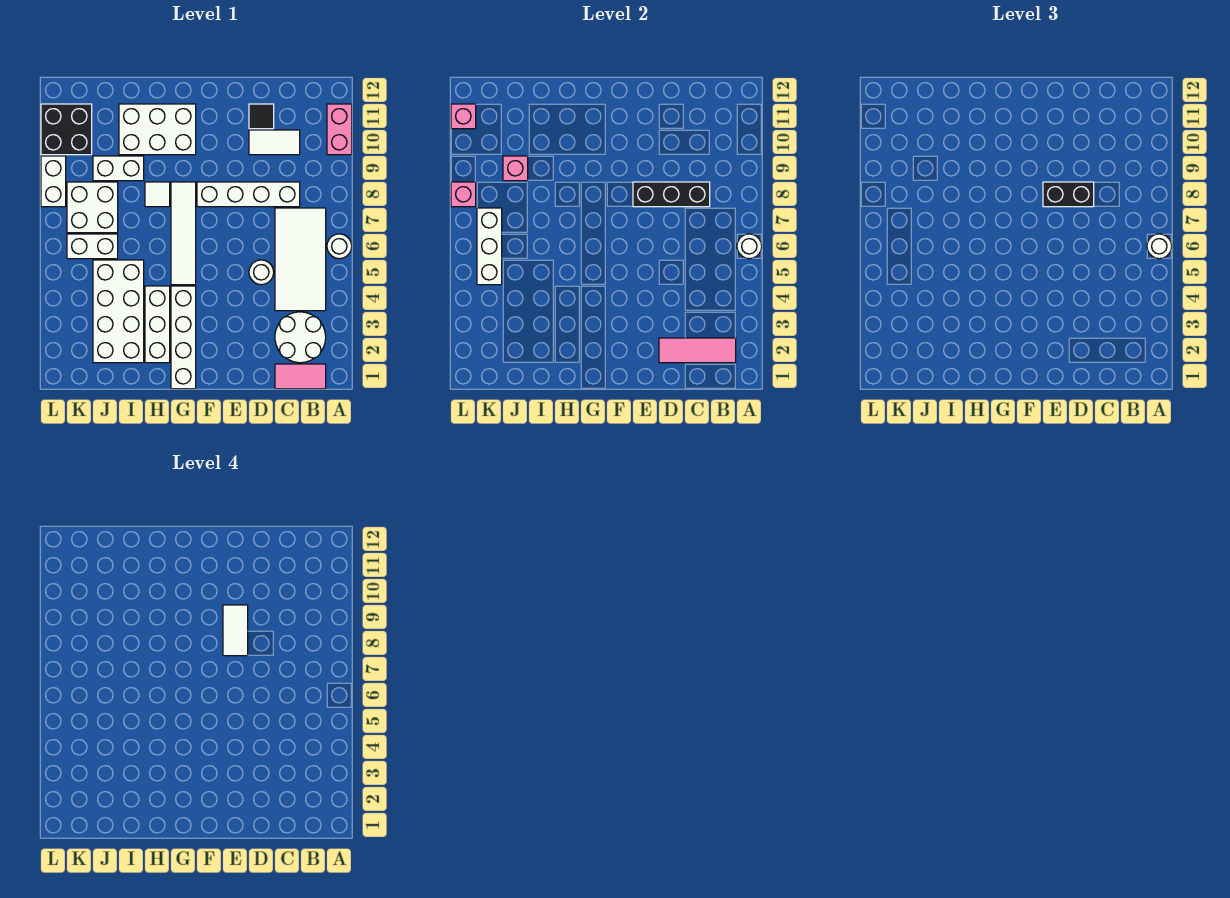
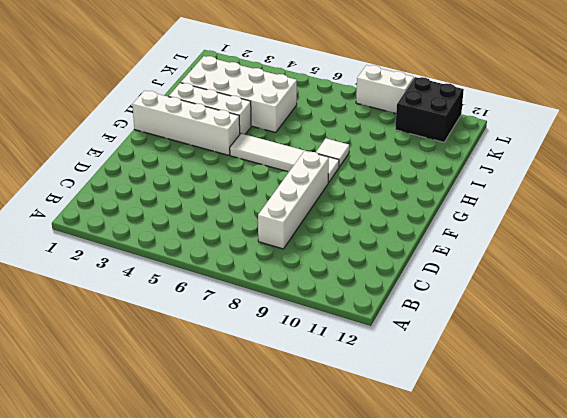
none -> white 1x1 round brick [327,234,352,259]
none -> pink 1x2 brick [327,104,352,155]
none -> pink 1x2 tile [275,364,326,389]
none -> white 2x2 round brick [275,312,326,363]

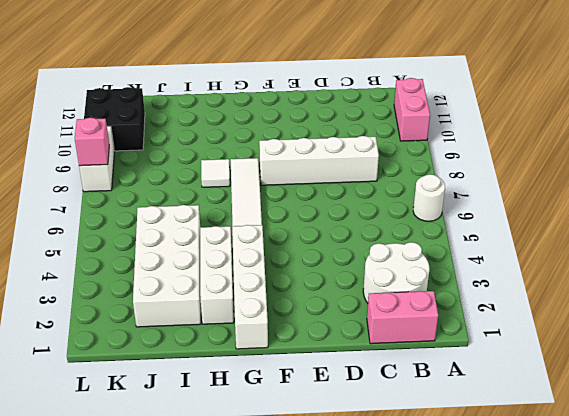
pink 1x2 brick [367,291,438,344] -> pink 1x2 tile [275,364,326,389]
none -> white 2x4 tile [275,208,326,311]
none -> white 1x2 tile [249,130,300,155]
none -> white 1x1 round brick [249,260,274,285]
none -> black 1x1 tile [249,104,274,129]

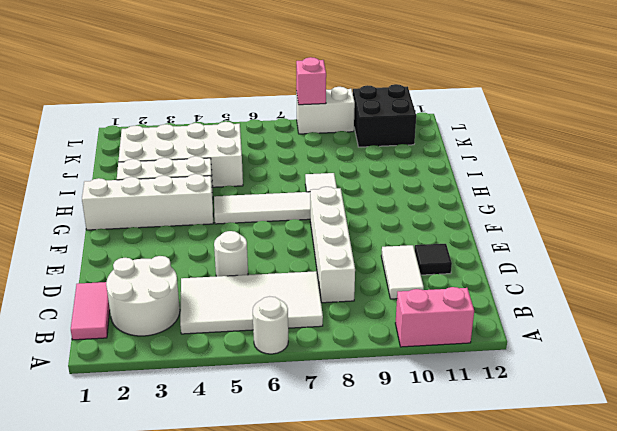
none -> white 2x3 brick [119,104,196,155]
none -> white 1x2 brick [93,156,144,181]
none -> white 1x2 brick [67,234,118,259]
none -> white 2x2 brick [67,182,118,233]

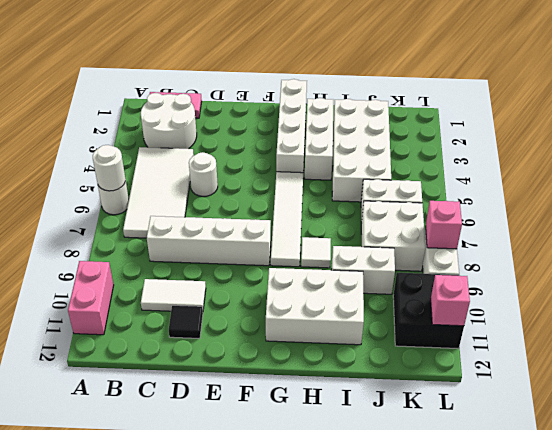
none -> pink 1x3 tile [659,338,736,363]
none -> black 1x3 brick [633,182,710,207]
none -> pink 1x1 brick [503,156,528,181]
none -> white 1x3 brick [477,208,502,285]

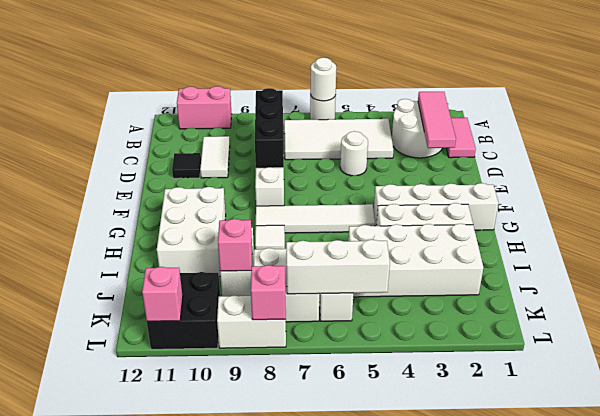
none -> white 1x1 round brick [1147,234,1172,259]
none -> black 1x2 brick [1043,182,1094,207]
none -> white 1x2 tile [223,605,248,656]

